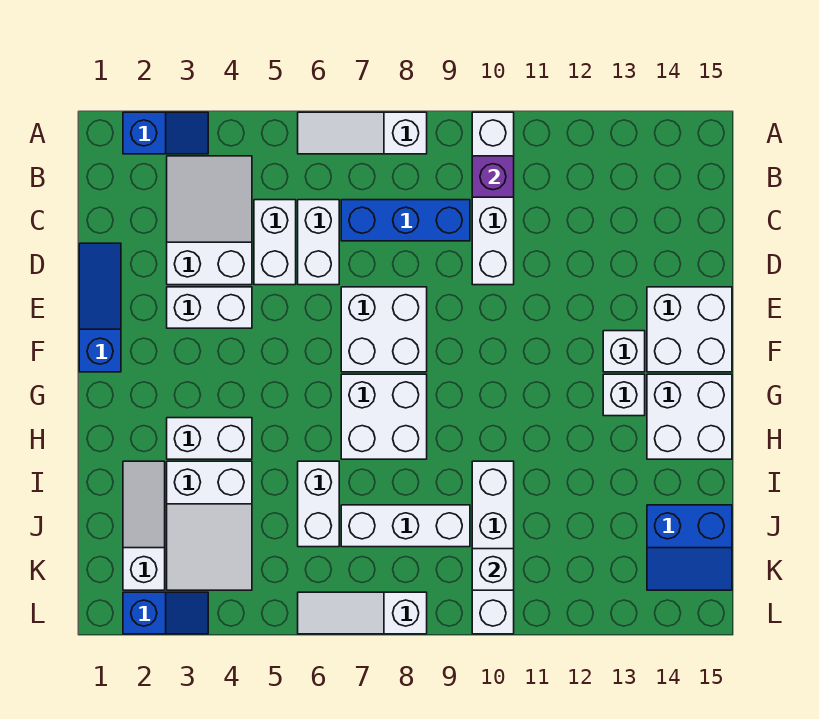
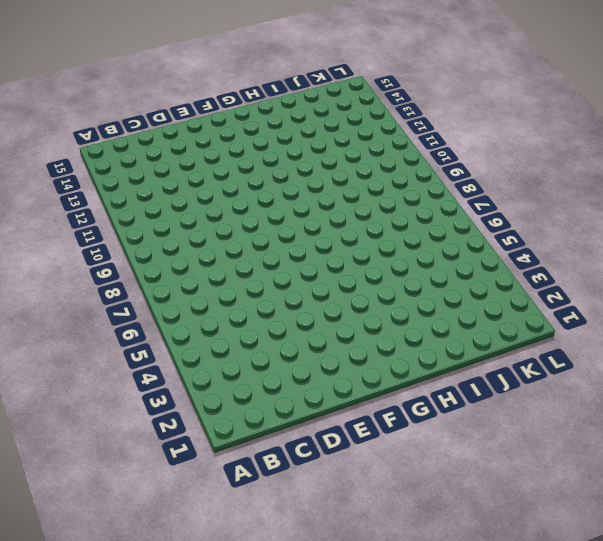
none -> blue 1x2 slope [123,112,208,154]
none -> white 1x3 slope [298,112,427,154]
none -> white 1x4 brick [472,112,514,285]

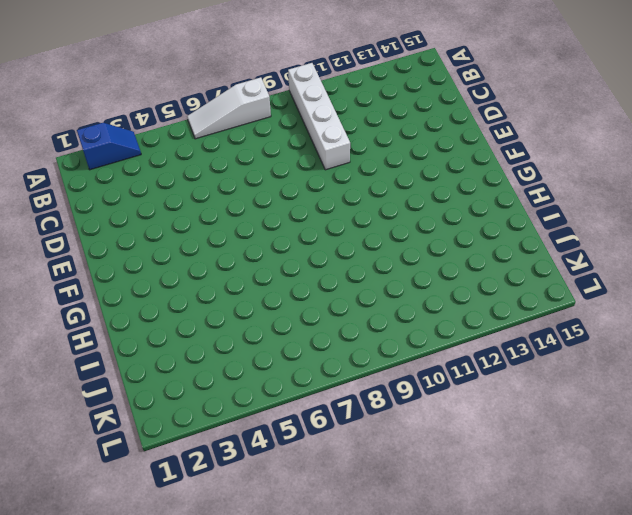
none -> white 2x3 slope [167,156,252,285]
none -> white 1x2 brick [254,200,296,285]
none -> white 1x2 brick [298,200,339,285]

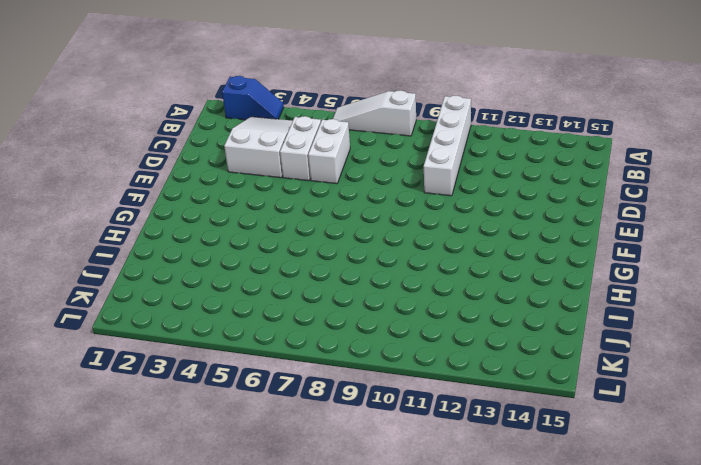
none -> blue 1x3 brick [341,200,470,241]
none -> blue 1x3 slope [79,243,121,372]
none -> white 1x2 brick [167,287,252,328]

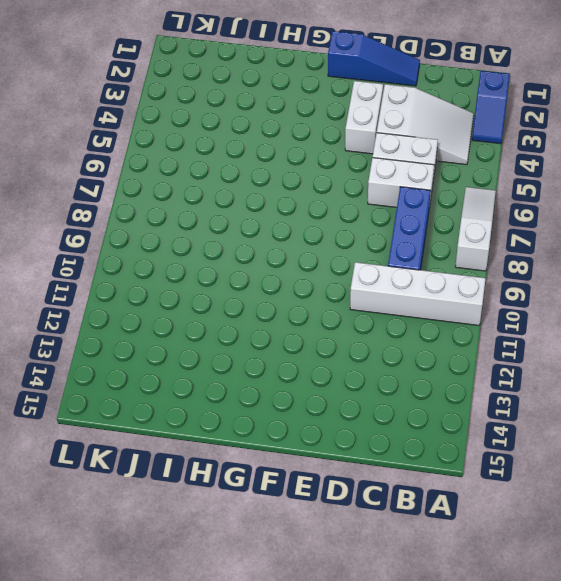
none -> white 2x2 brick [341,287,427,372]
none -> white 2x2 brick [647,287,732,372]
none -> white 1x1 brick [603,331,645,372]

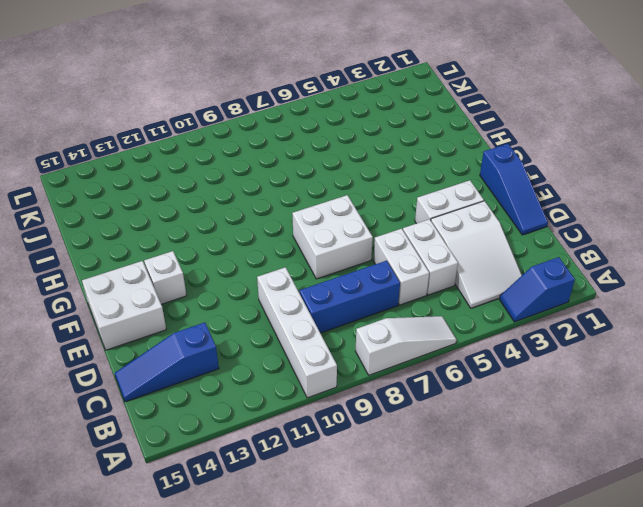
blue 1x3 slope [115,322,219,402] -> none
none -> white 2x2 brick [341,374,427,459]
none -> white 1x1 brick [603,374,645,416]
none -> white 2x2 brick [647,374,732,459]

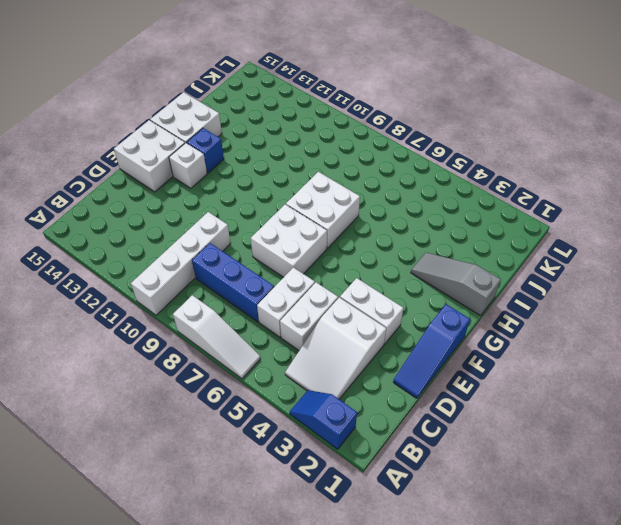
blue 1x1 brick [187,128,224,173] -> white 1x1 brick [603,374,645,416]
grey 1x3 slope [411,253,501,316] -> white 1x2 brick [167,418,252,459]
none -> white 1x3 slope [123,461,165,590]
none -> white 2x3 slope [167,461,252,590]
none -> white 1x2 brick [298,461,339,547]

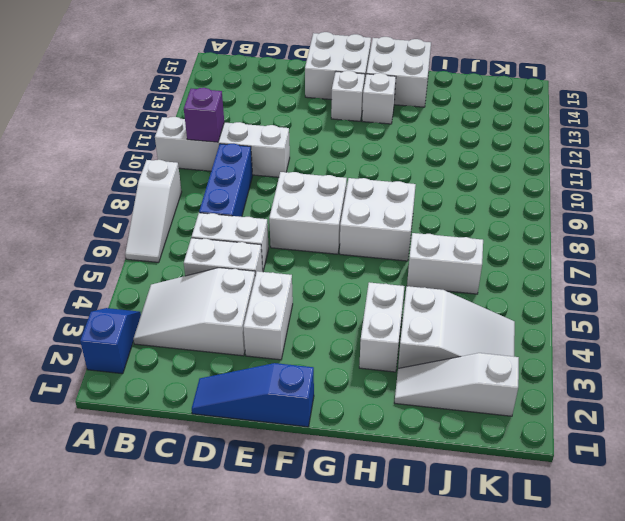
none -> white 1x4 brick [472,461,514,634]
none -> white 1x3 brick [341,505,470,547]
none -> blue 2x2 slope [647,505,732,590]

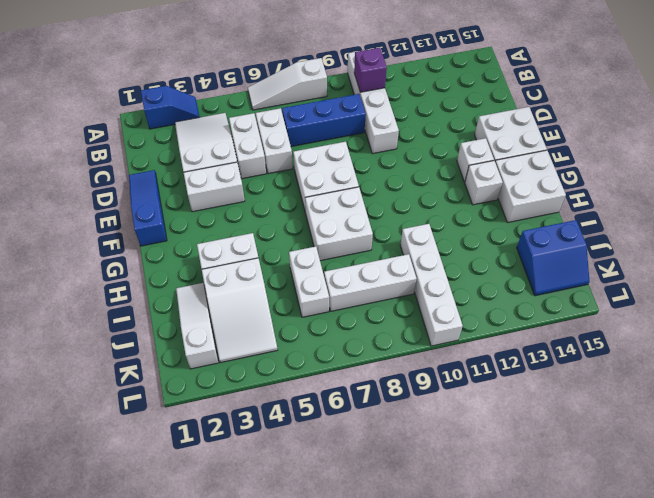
none -> blue 1x2 slope [123,592,208,634]
none -> white 1x3 slope [298,592,427,634]
none -> white 1x1 brick [472,549,514,590]

